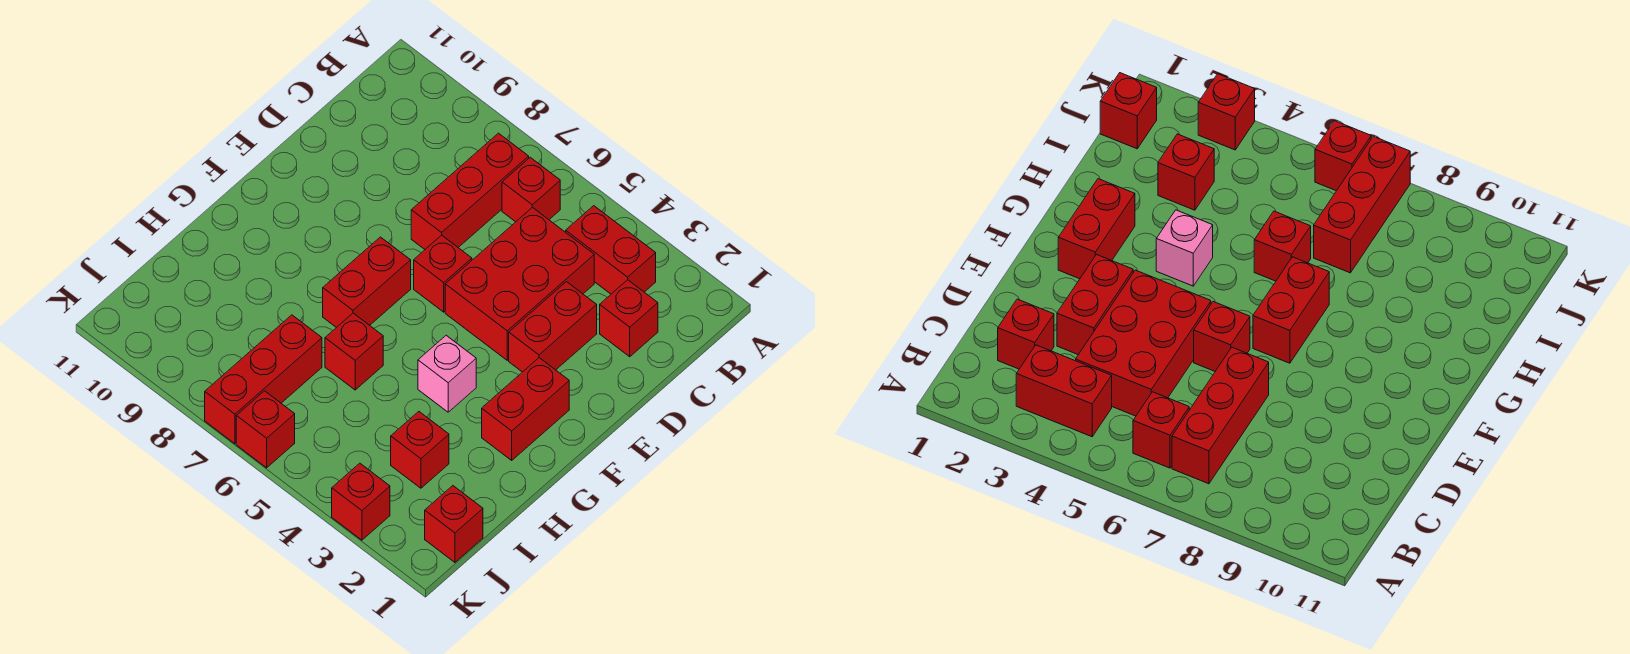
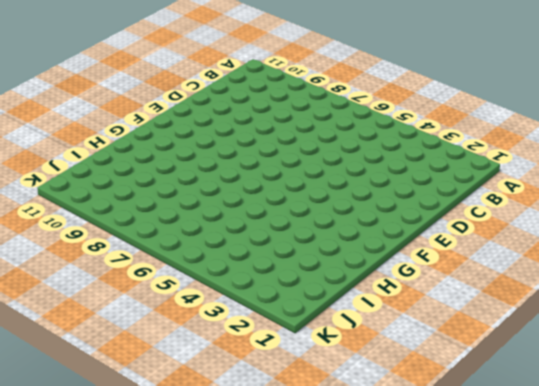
none -> red 1x2 brick [566,206,656,294]
none -> red 1x1 brick [502,157,560,222]
none -> red 1x3 brick [411,133,529,249]

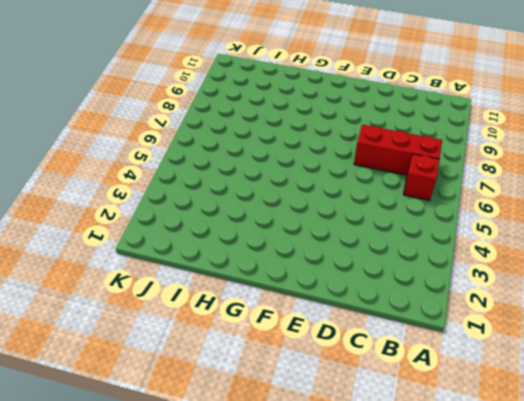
none -> red 1x2 brick [566,206,656,294]
none -> red 1x1 brick [600,280,658,357]
none -> red 2x3 brick [445,207,594,360]

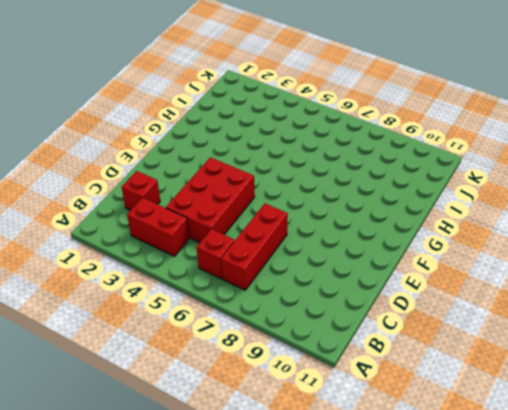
none -> red 1x2 brick [509,282,597,372]
none -> red 1x1 brick [414,235,472,312]
none -> red 1x2 brick [482,358,569,460]

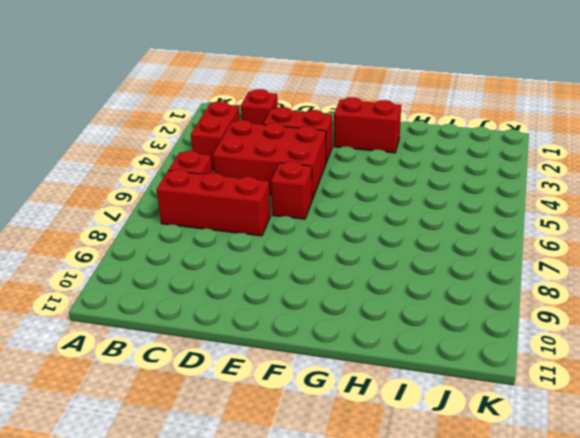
none -> red 1x2 brick [323,237,411,328]
none -> pink 1x1 brick [418,335,476,412]
none -> red 1x1 brick [325,313,383,390]

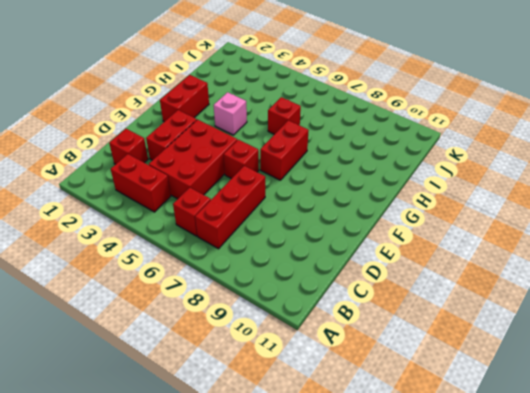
none -> red 1x1 brick [391,412,449,488]
none -> red 1x3 brick [205,315,322,444]
none -> red 1x1 brick [425,486,483,562]

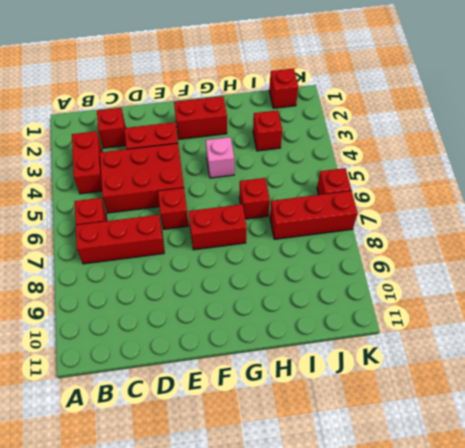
none -> red 1x1 brick [332,463,390,540]

